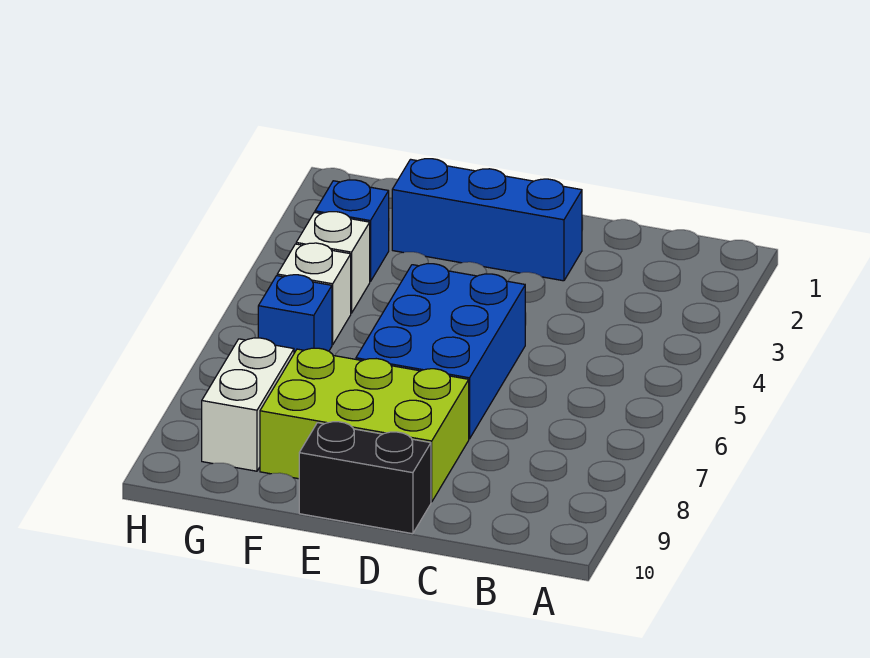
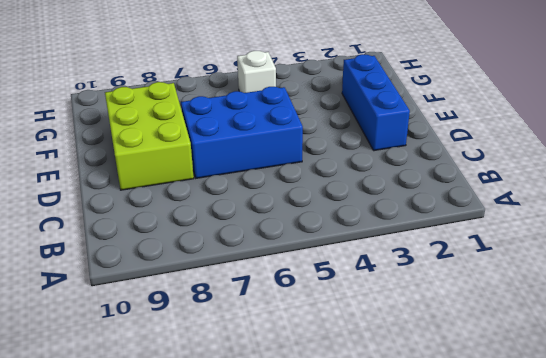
none -> black 1x2 brick [299,422,431,534]
none -> blue 1x1 brick [315,180,389,282]

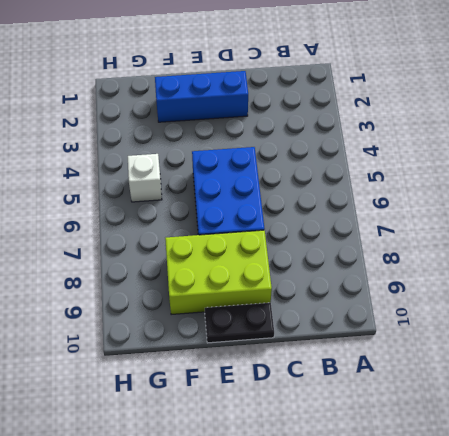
black 1x2 plate [205,303,274,343] -> black 1x2 brick [299,422,431,534]
none -> blue 1x1 brick [315,180,389,282]
none -> white 1x1 brick [296,212,370,313]

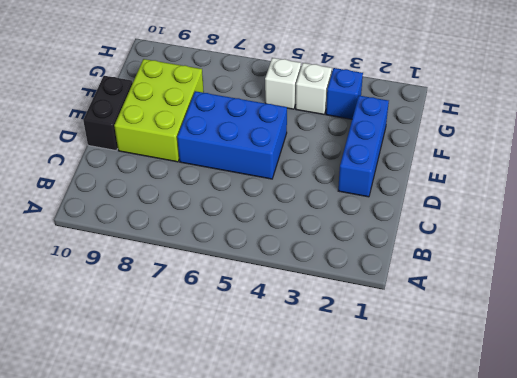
none -> blue 1x1 brick [258,275,332,353]
none -> white 1x2 brick [202,338,294,471]

